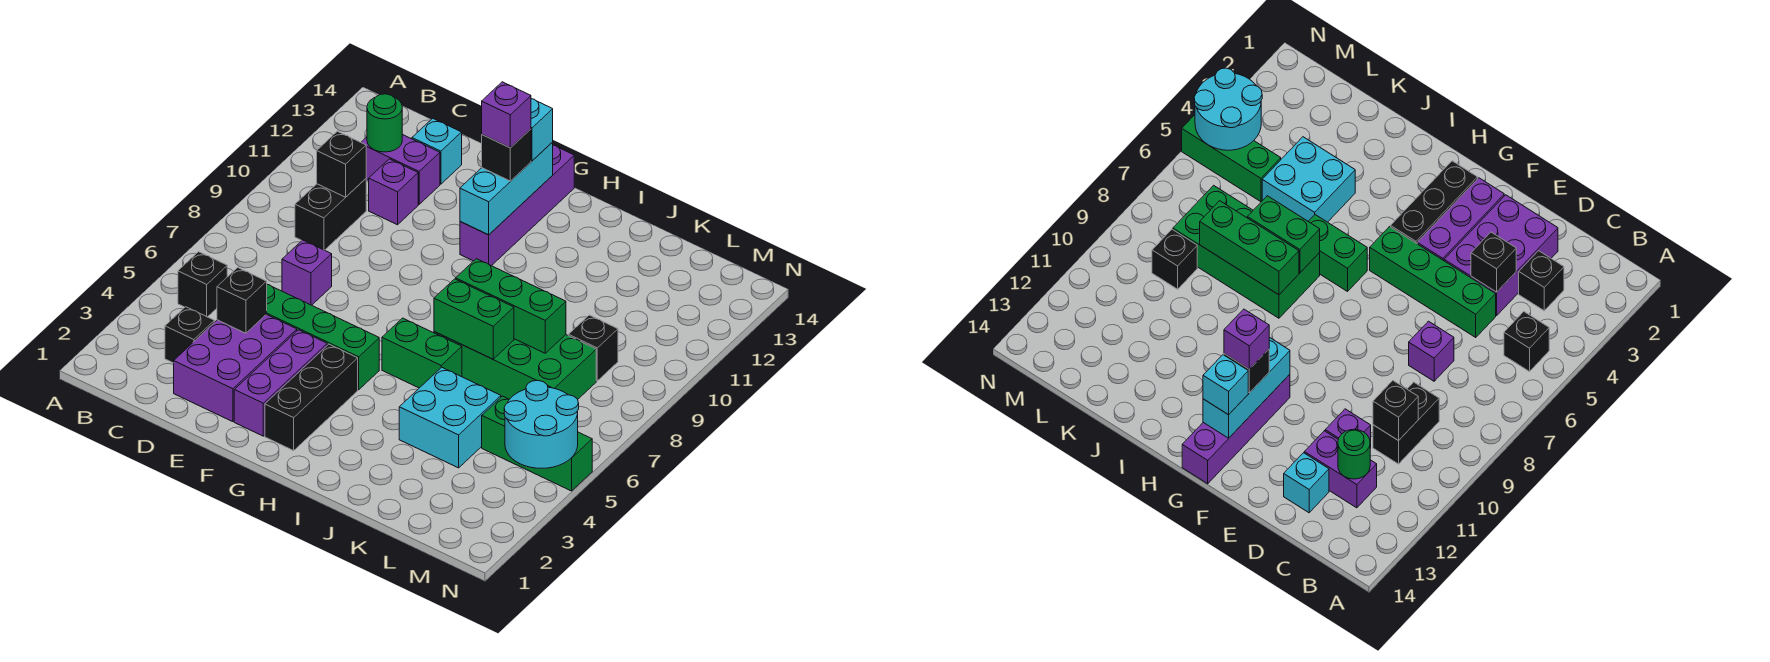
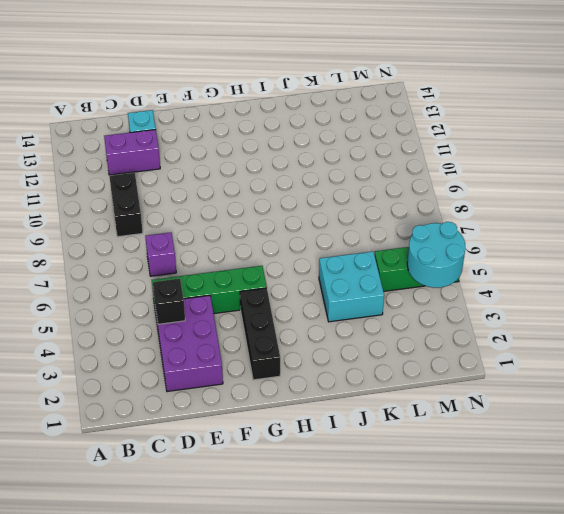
none -> black 1x1 brick [178,252,227,317]
none -> black 1x1 brick [165,307,214,363]
none -> purple 1x1 brick [369,159,418,225]

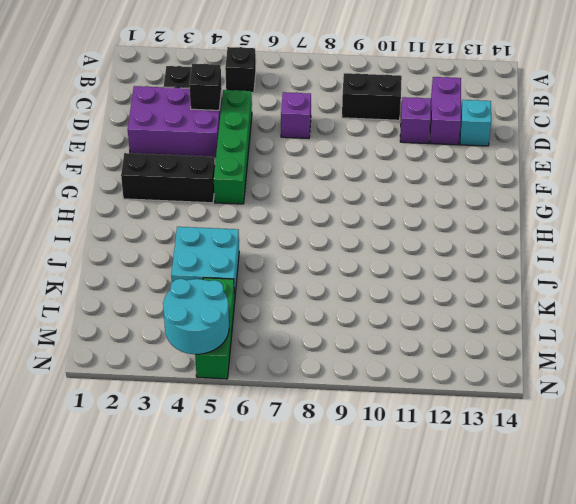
none -> purple 1x3 brick [234,330,327,436]
none -> purple 1x4 brick [460,145,574,266]
none -> green 1x2 brick [382,318,462,388]

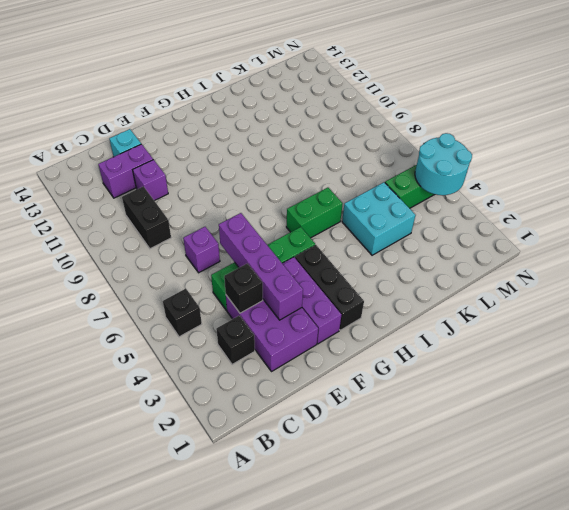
purple 1x4 brick [219,213,303,320] -> purple 1x4 brick moved to [460,145,574,266]
none -> green 2x4 brick [434,332,596,399]
none -> black 1x1 brick [568,315,618,381]
none -> black 1x1 brick [317,131,366,197]

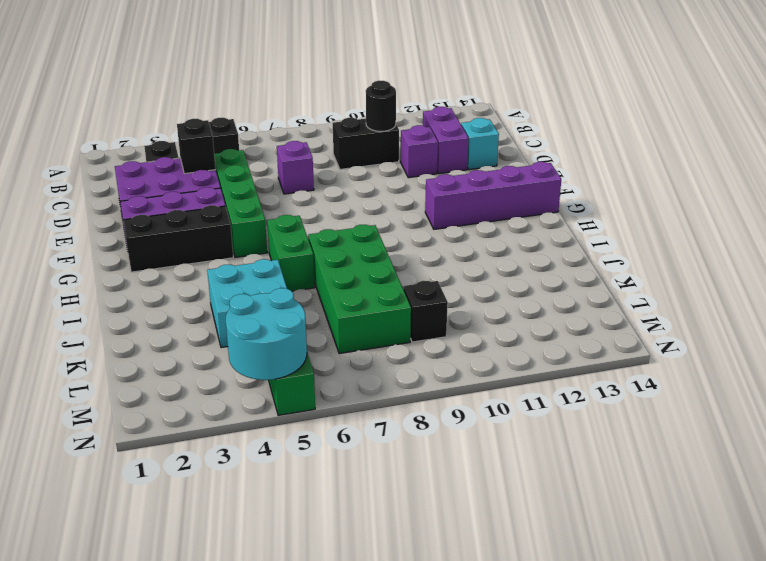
black 1x1 round brick [366,81,396,131] -> black 1x1 brick [317,131,366,197]
none -> green 1x1 round brick [367,94,402,152]
none -> cyan 1x3 brick [460,142,553,235]
none -> green 1x2 brick [434,279,514,359]

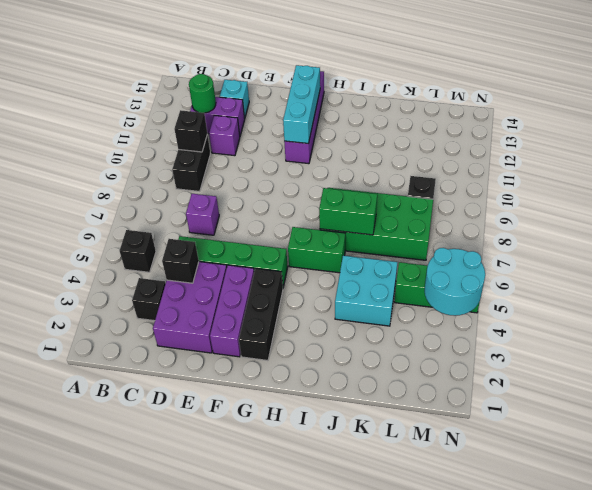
none -> green 1x3 brick [456,259,566,353]
none -> black 1x1 brick [482,129,531,181]
none -> cyan 1x1 brick [531,99,553,161]

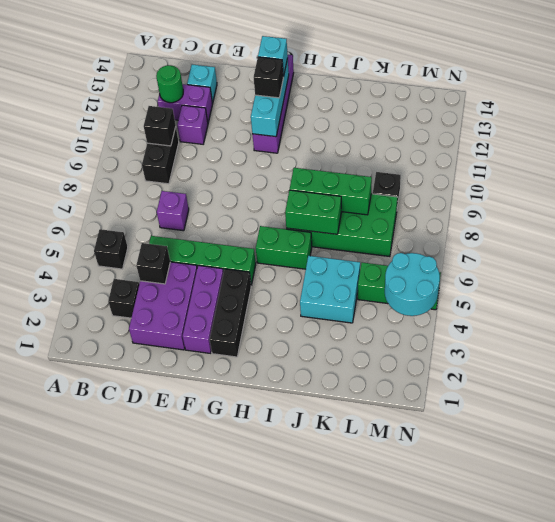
none -> purple 1x1 brick [482,82,531,148]

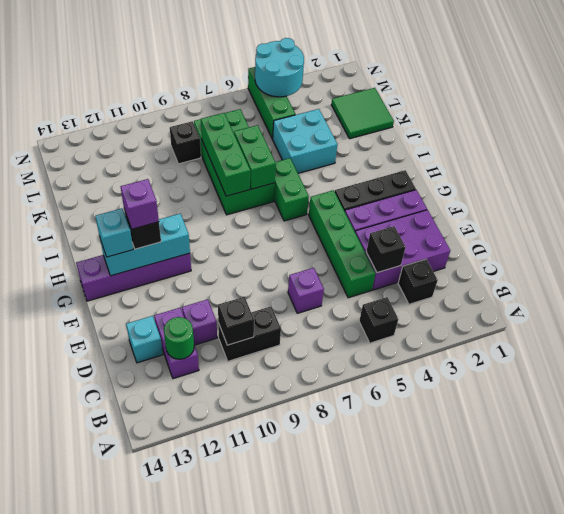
green 2x2 tile [331,88,394,139] -> none

